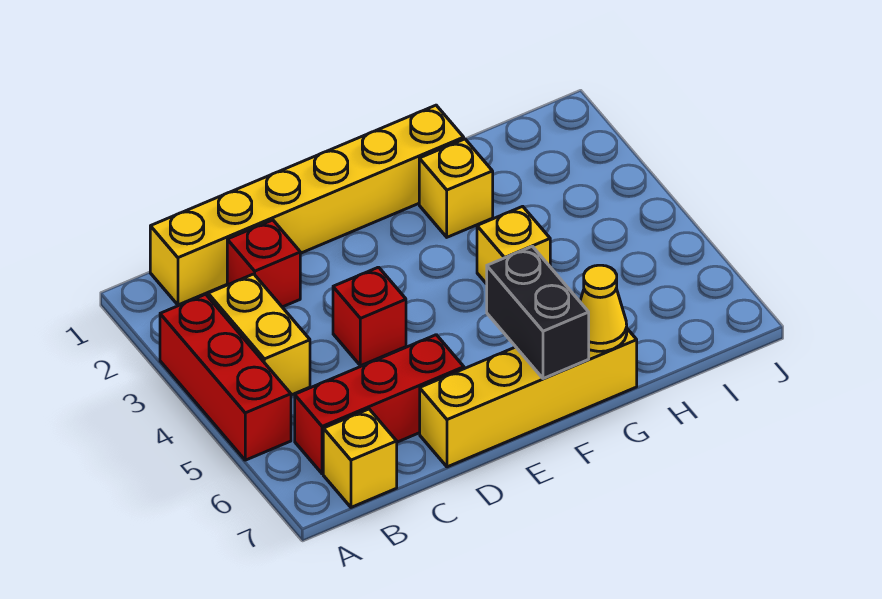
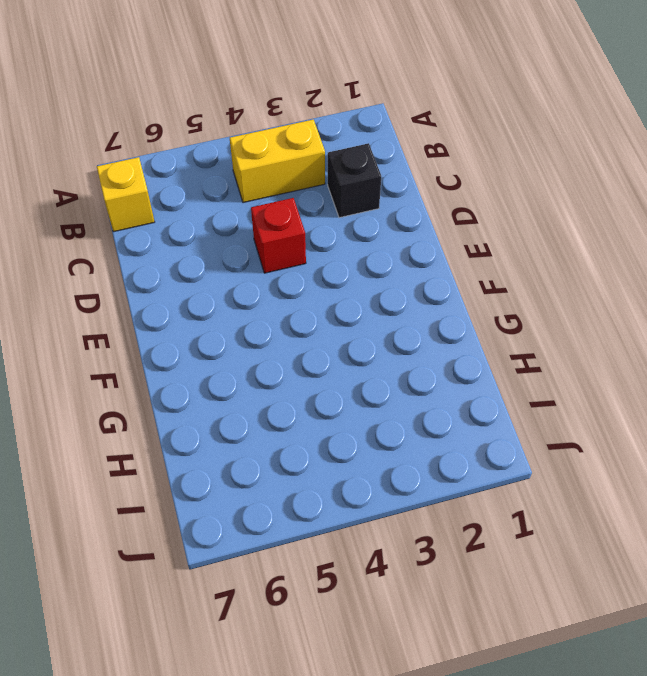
black 1x1 brick [328,143,381,218] -> red 1x1 brick [227,220,300,307]
none -> red 1x3 brick [160,294,291,460]
none -> yellow 1x6 brick [150,105,464,305]
none -> red 1x3 brick [295,335,464,474]

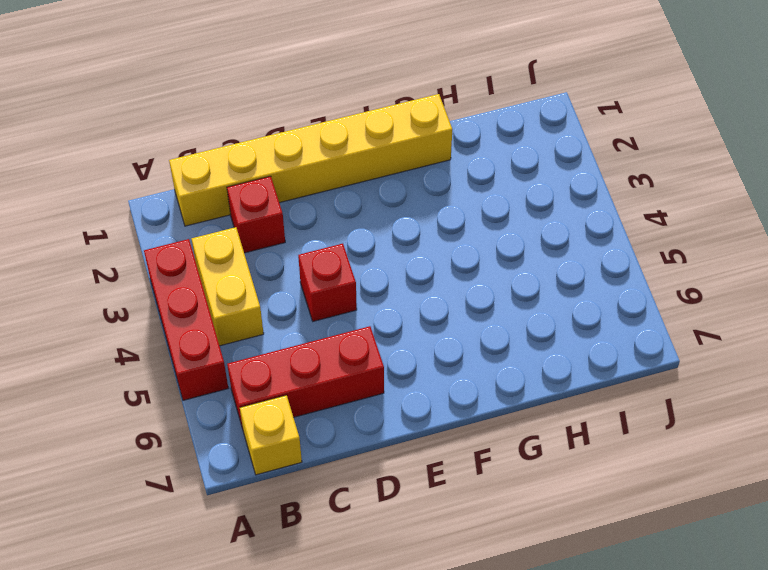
none -> yellow 1x4 brick [420,329,637,467]
none -> yellow 1x1 brick [419,139,493,237]
none -> yellow 1x1 brick [477,206,550,284]

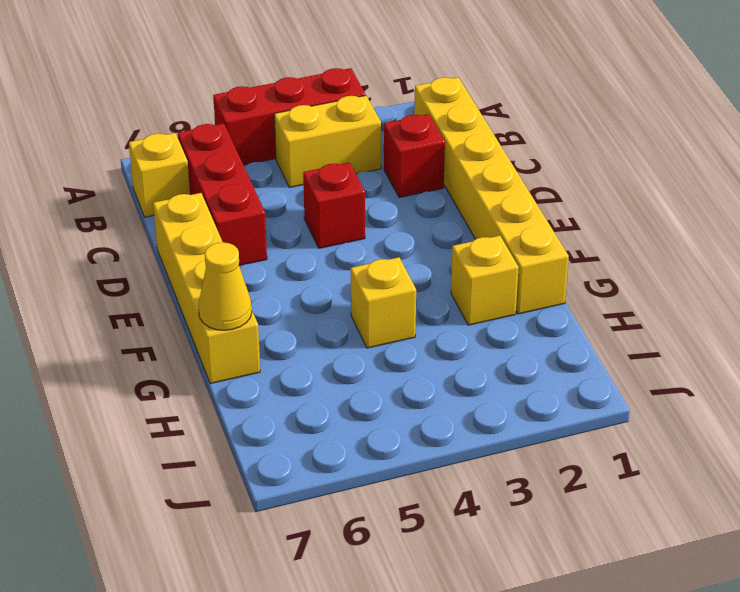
none -> black 1x2 brick [487,246,589,379]

